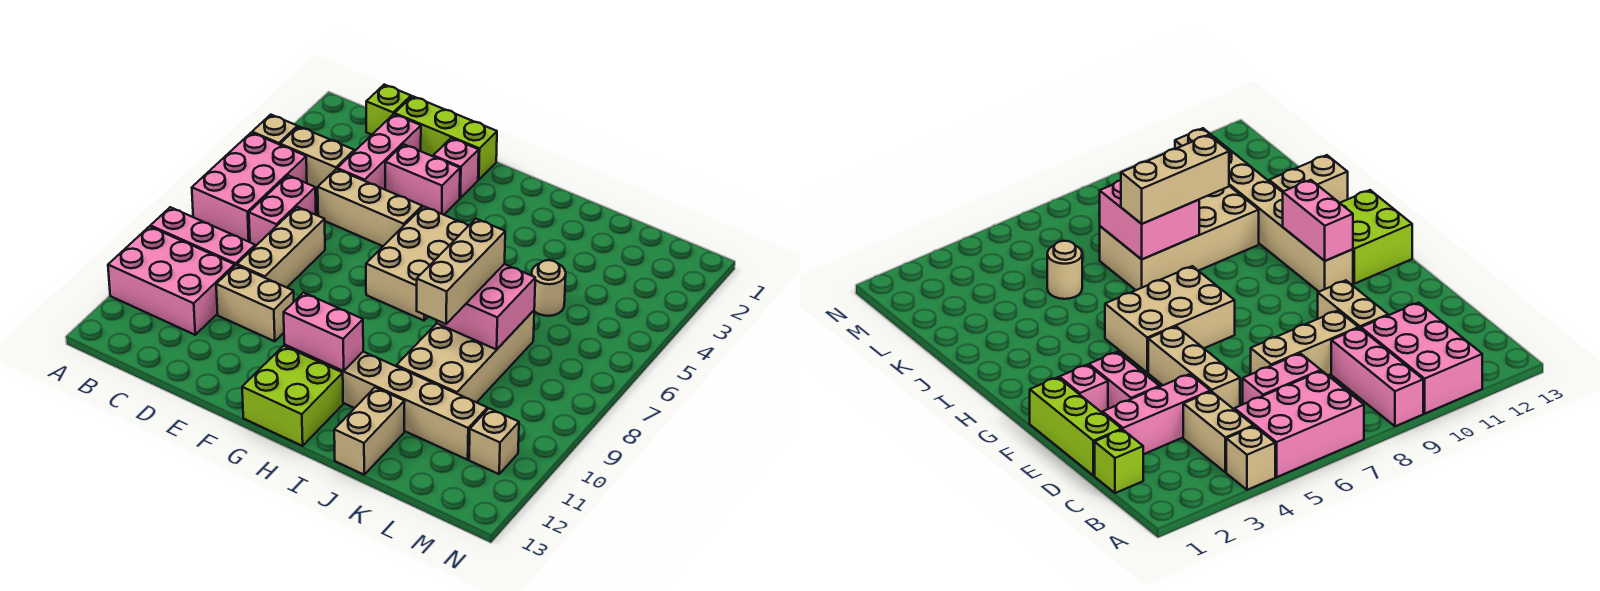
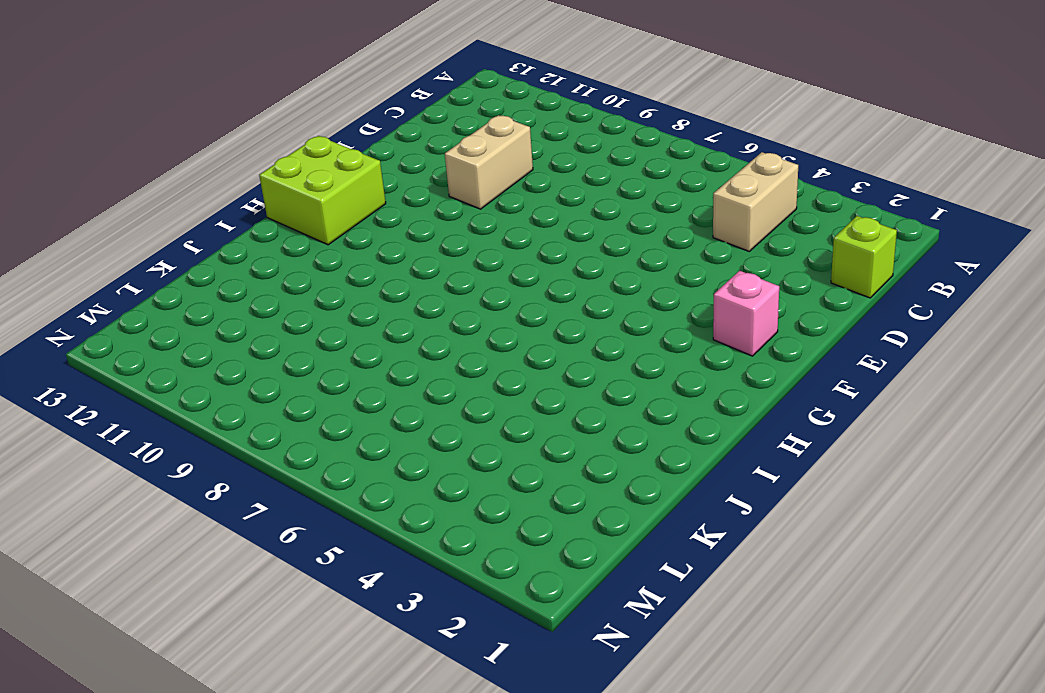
none -> tan 1x1 brick [252,115,297,145]
none -> pink 2x3 brick [192,133,307,242]
none -> pink 1x3 brick [150,207,255,265]

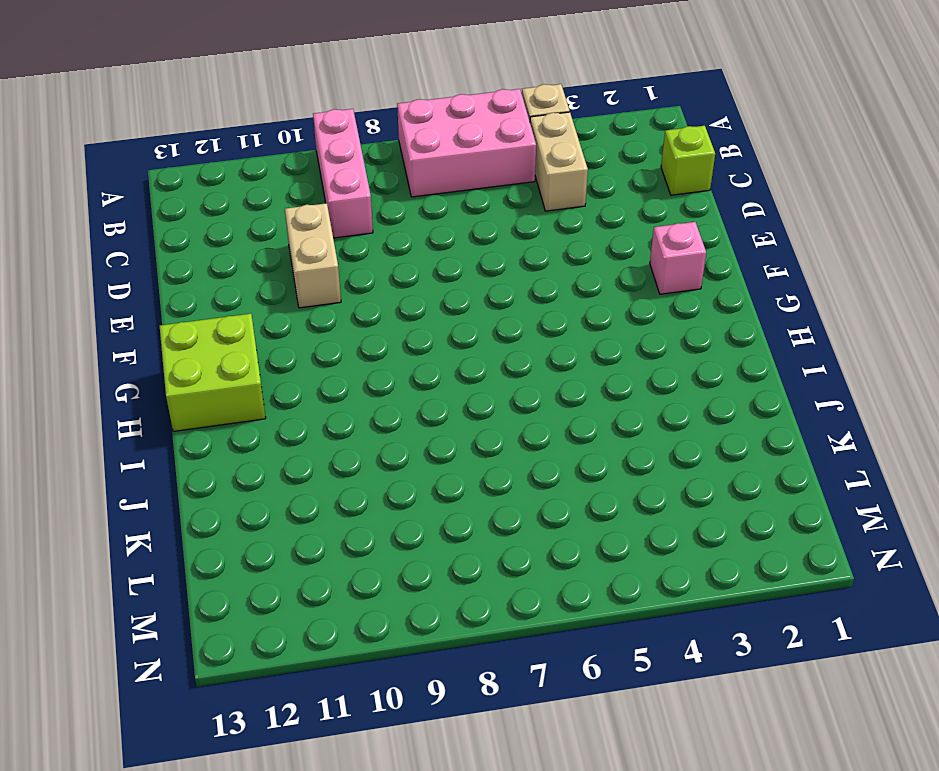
none -> pink 2x3 brick [108,227,235,335]
none -> pink 1x2 brick [249,176,316,246]
none -> lime 1x3 brick [395,96,497,180]

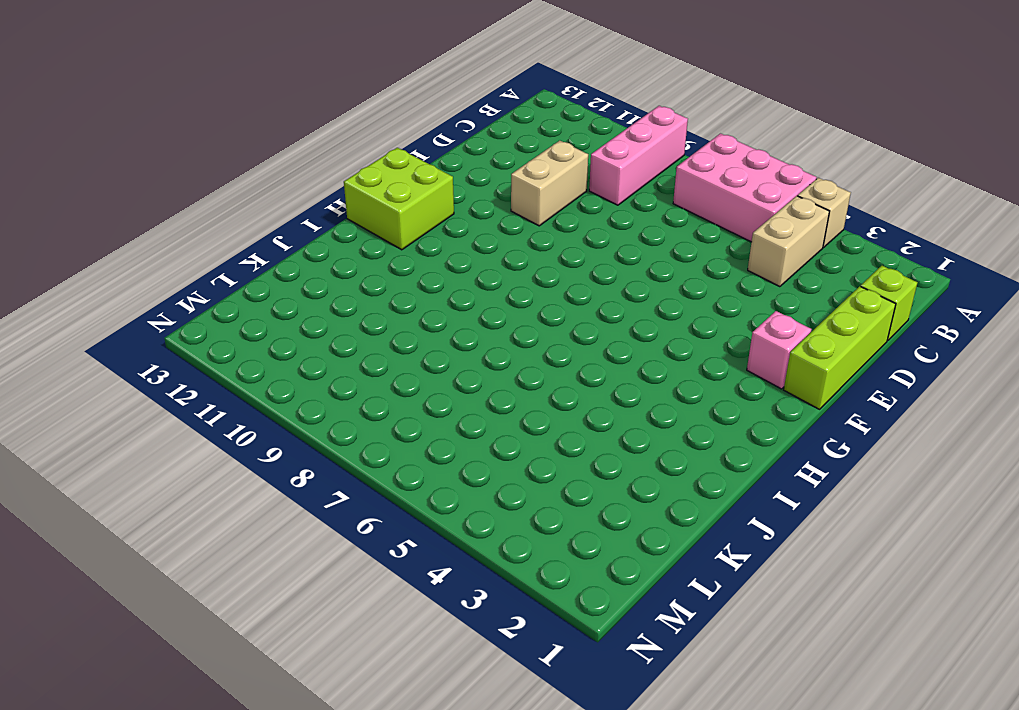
none -> pink 2x3 brick [108,227,235,335]
none -> pink 1x2 brick [249,176,316,246]
none -> pink 1x3 brick [337,114,421,190]

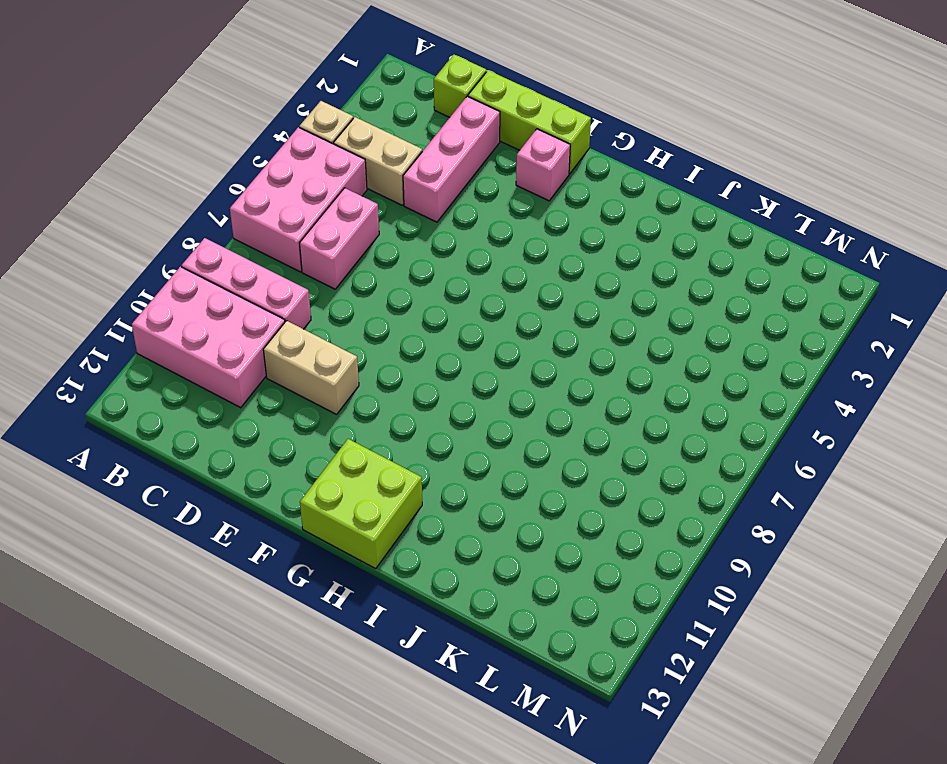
none -> tan 1x3 brick [318,169,422,246]
none -> tan 1x3 brick [237,207,325,288]
none -> pink 1x2 brick [385,144,460,215]

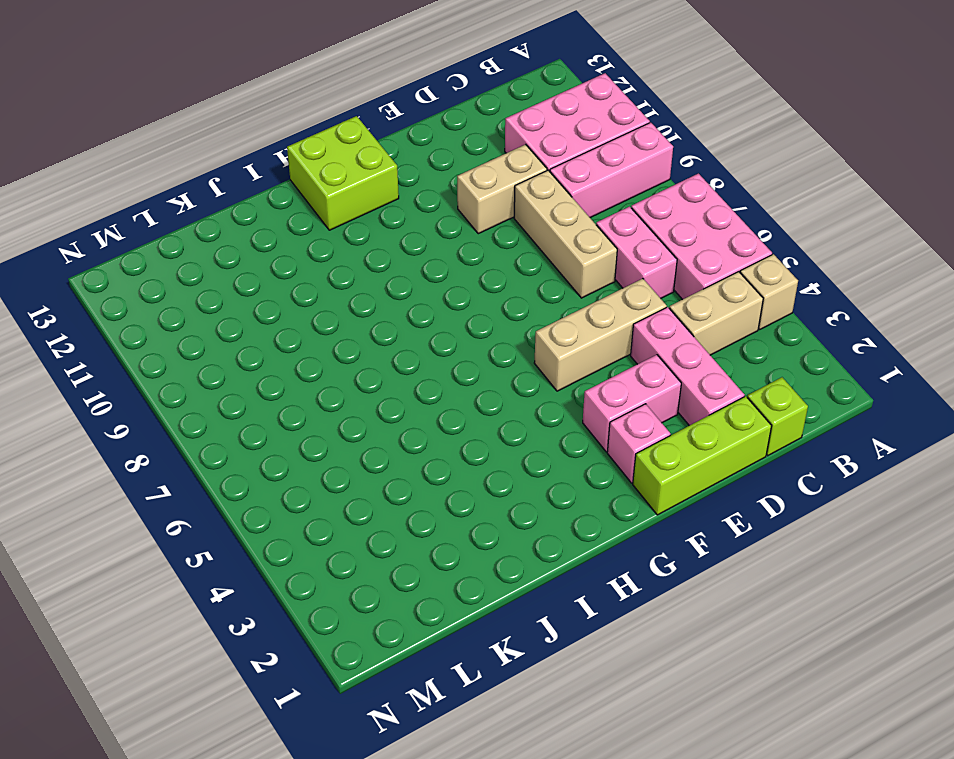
none -> tan 2x3 brick [366,206,469,320]
none -> tan 1x6 brick [284,345,487,460]
none -> tan 2x4 brick [396,311,534,403]

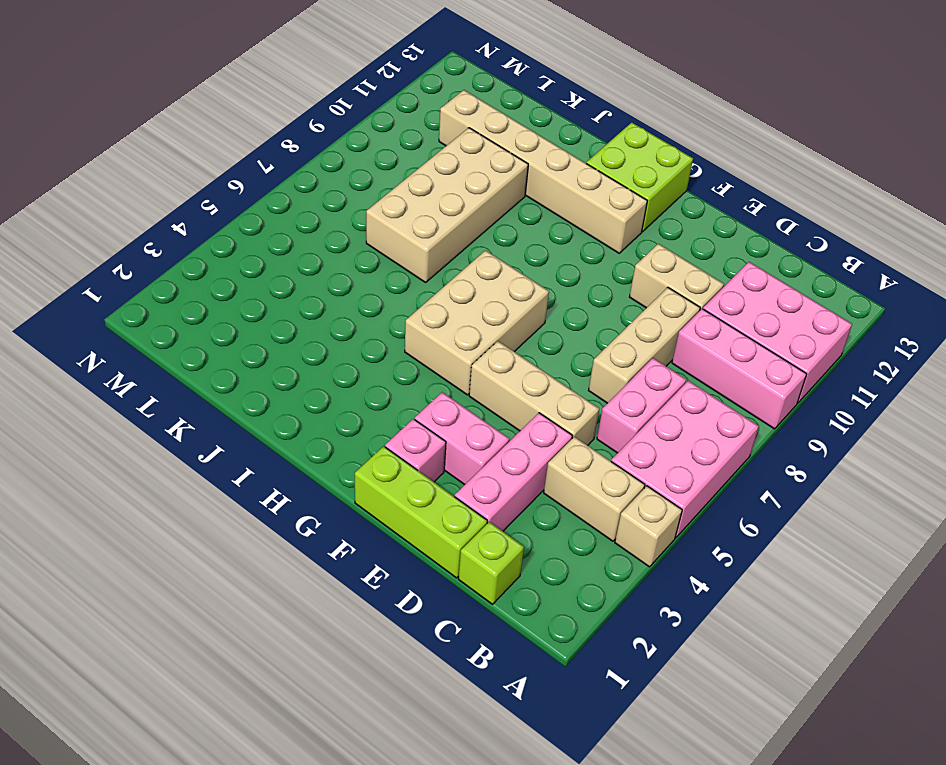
none -> tan 1x2 brick [334,387,405,475]
none -> tan 1x1 round brick [532,260,566,316]
none -> tan 1x1 brick [469,408,519,474]

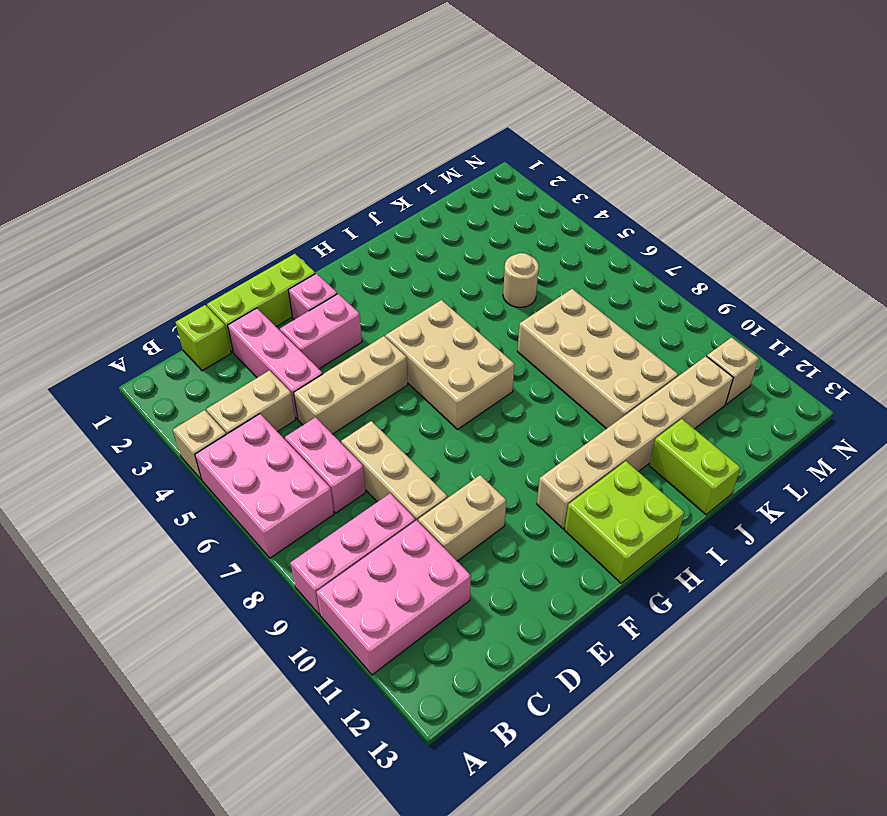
lime 1x2 brick [649,419,741,515] -> tan 1x2 brick [334,387,405,475]
none -> pink 1x2 brick [284,293,363,371]
none -> pink 2x2 brick [437,264,535,350]
none -> tan 1x3 brick [417,219,505,324]

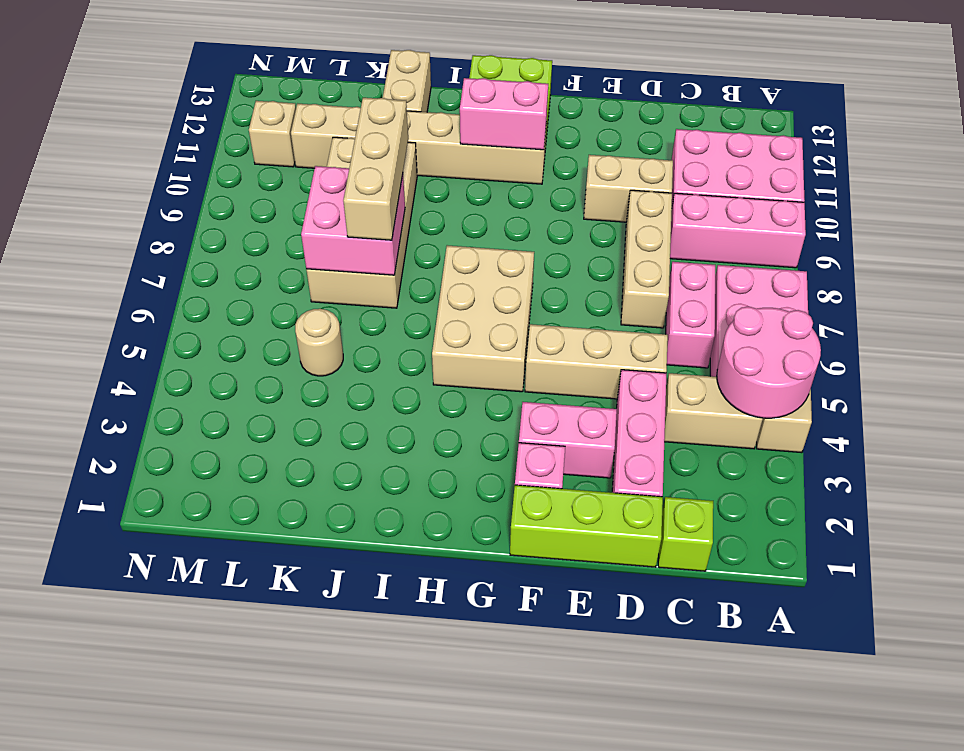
pink 2x2 round brick [717,307,821,418] -> none

